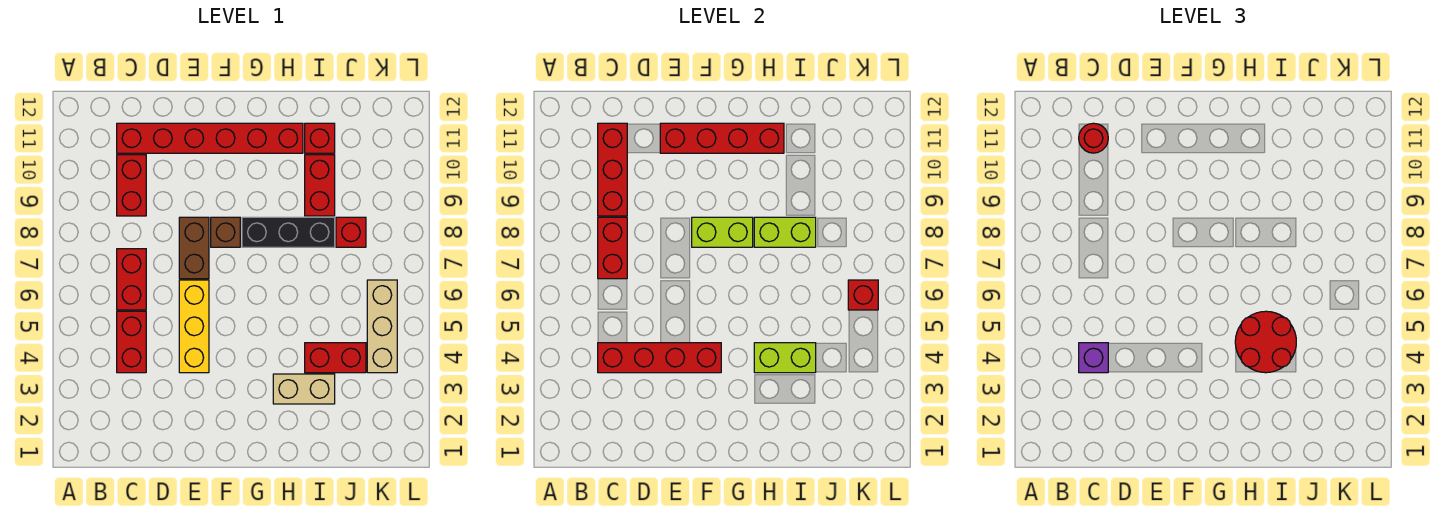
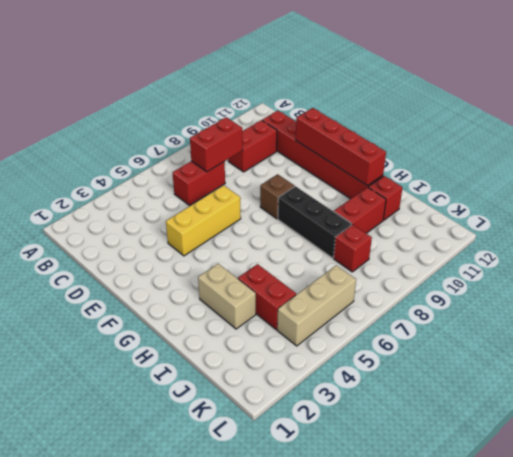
none -> red 1x2 brick [117,311,146,373]
none -> brown 1x2 brick [179,217,209,279]
none -> red 1x4 brick [598,343,721,373]

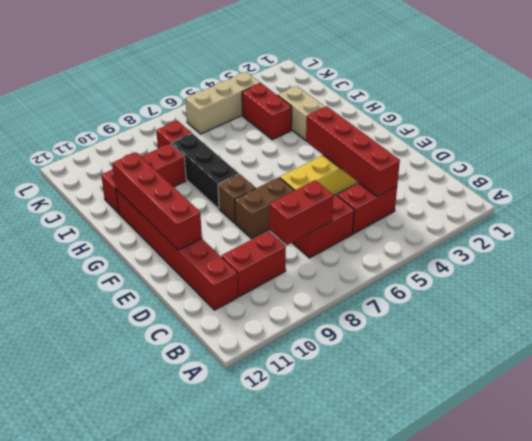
none -> red 1x3 brick [598,123,627,216]
none -> lime 1x2 brick [692,217,753,247]
none -> lime 1x2 brick [754,343,816,373]

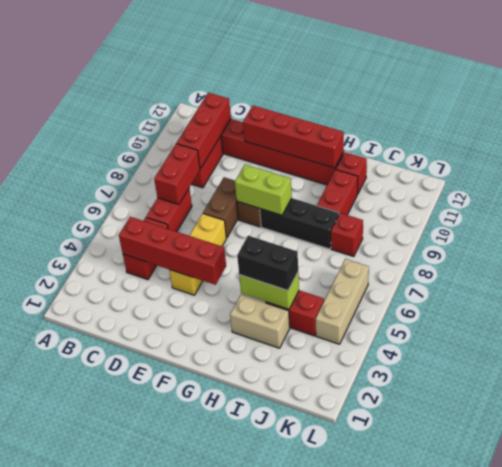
black 1x2 brick [237,236,298,291] -> red 2x2 round brick [1235,311,1296,373]
none -> lime 1x2 brick [754,217,816,247]
none -> red 1x1 brick [848,280,878,310]
none -> purple 1x1 brick [1079,343,1108,373]

